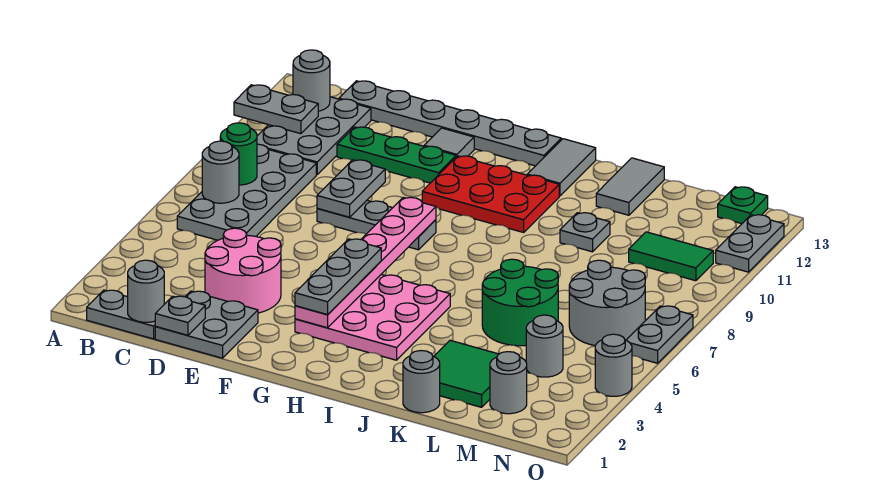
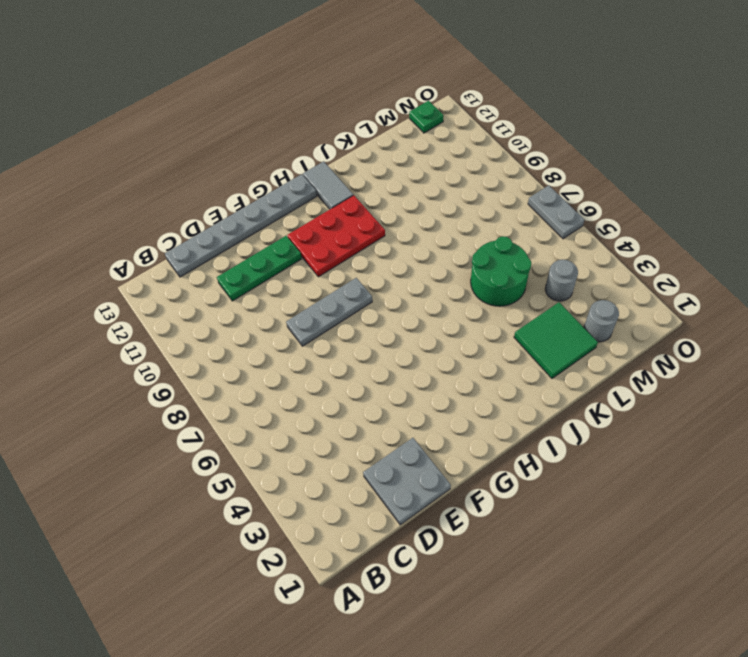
none -> grey 1x2 plate [87,290,156,339]
none -> grey 2x4 plate [177,144,316,240]
none -> grey 2x3 plate [257,97,371,175]
none -> pink 2x2 round brick [205,228,281,313]

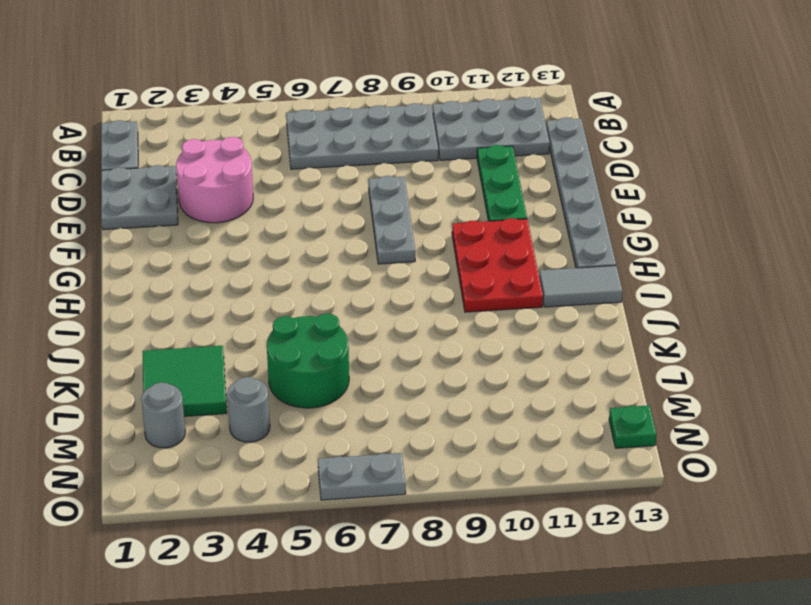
none -> grey 1x1 tile [424,128,474,157]
none -> pink 3x3 plate [295,274,450,360]
none -> grey 1x1 round brick [403,351,440,413]
none -> grey 1x1 plate [560,213,610,252]

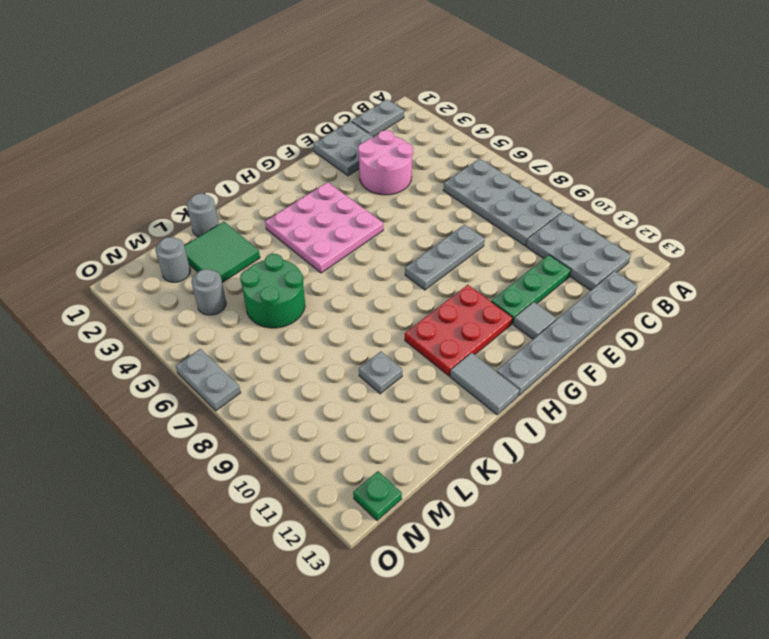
none -> grey 1x2 tile [596,158,664,215]
none -> grey 2x2 round brick [569,260,645,346]
none -> green 1x2 tile [629,232,713,281]
none -> grey 1x1 round brick [595,334,632,396]

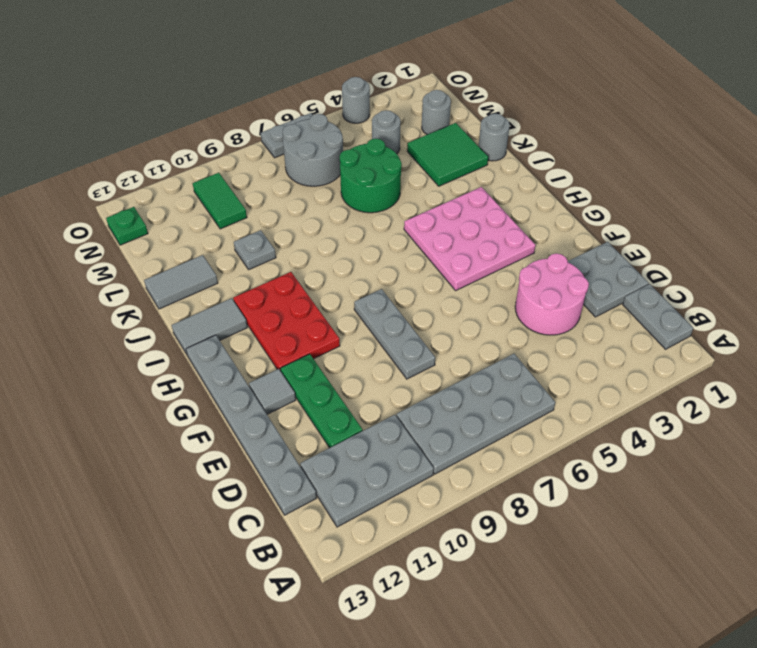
none -> grey 1x2 plate [716,215,784,272]
none -> grey 1x2 plate [234,85,318,134]
none -> grey 1x1 round brick [202,141,239,203]
none -> green 1x1 round brick [220,123,257,185]

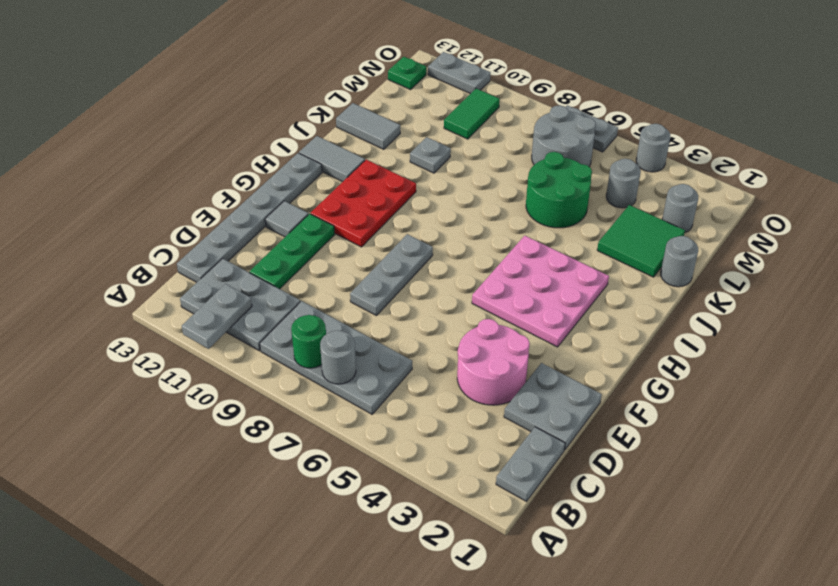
none -> grey 1x1 round brick [293,50,330,111]
none -> grey 1x1 round brick [128,260,164,322]
none -> grey 1x1 plate [155,296,205,335]
none -> grey 1x2 plate [317,160,385,217]

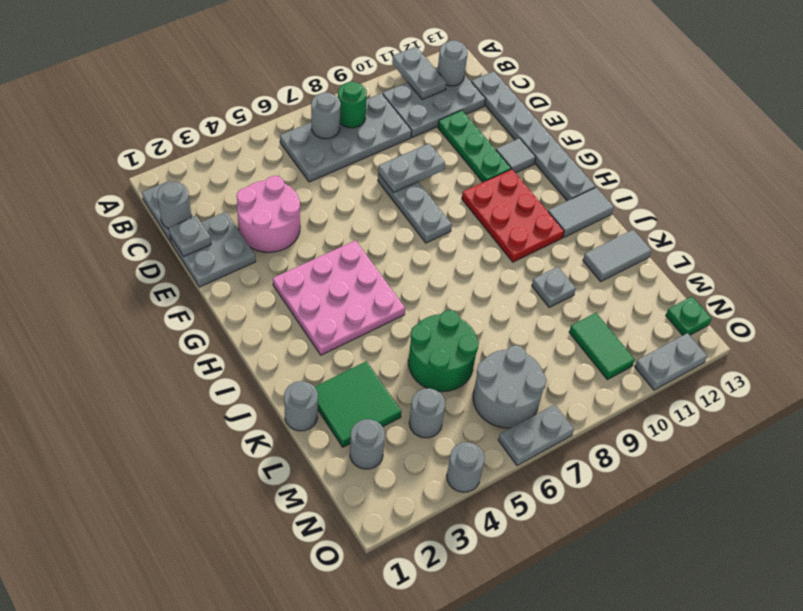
none -> pink 1x6 plate [295,197,436,328]
none -> grey 1x3 plate [295,239,381,315]

